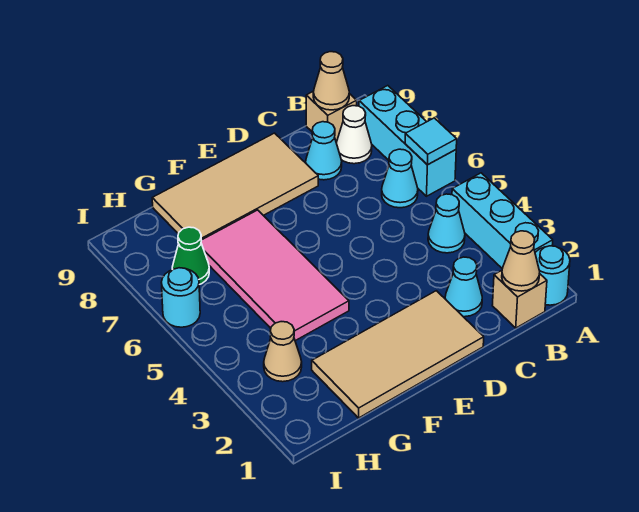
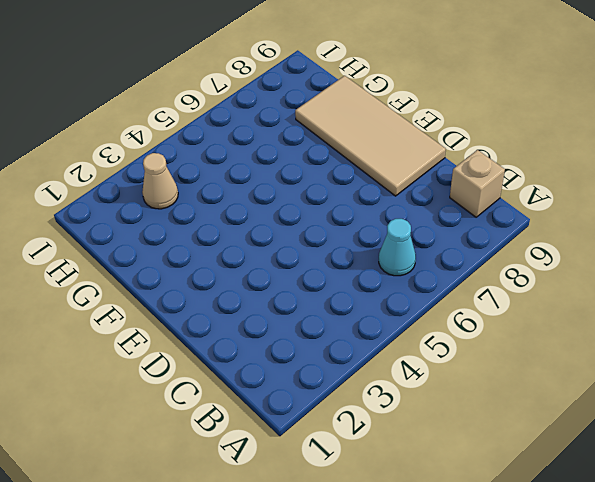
none -> cyan 1x1 round brick [535,246,570,305]
none -> cyan 1x3 brick [452,173,553,269]
none -> cyan 1x3 brick [359,86,456,196]

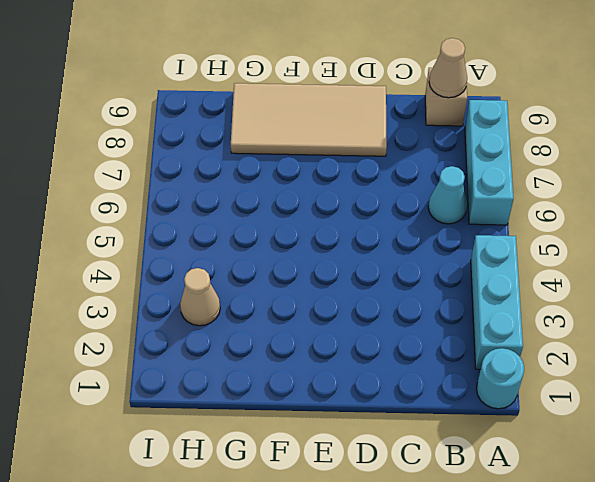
none -> tan 1x1 brick [492,270,547,328]
none -> cyan 1x1 cone [428,194,465,253]
none -> white 1x1 cone [336,106,372,164]

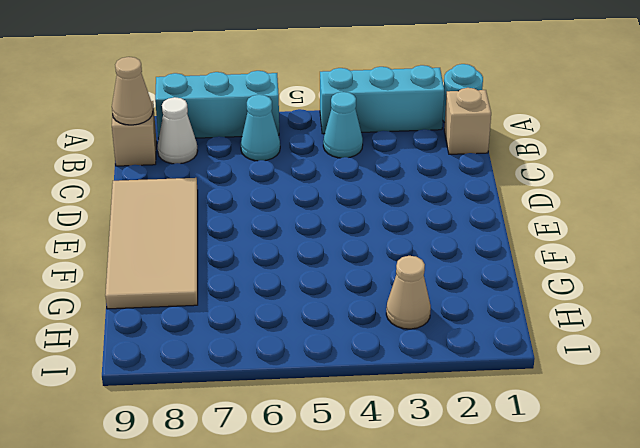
none -> cyan 1x1 cone [445,257,482,317]
none -> cyan 1x1 cone [306,122,342,180]
none -> tan 2x4 tile [312,291,484,418]

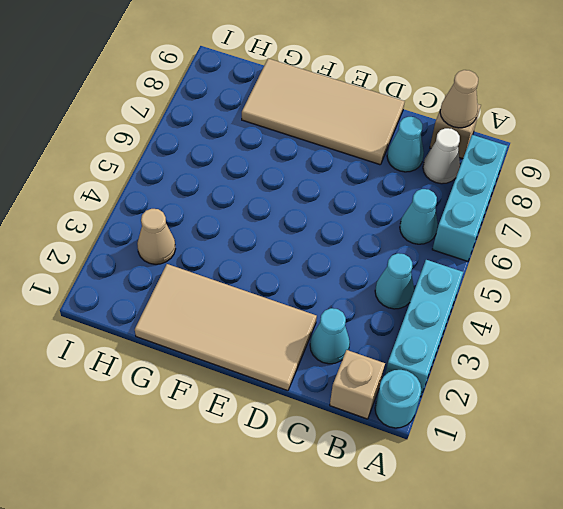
none -> pink 2x4 tile [201,210,349,341]
none -> green 1x1 cone [172,227,209,285]
none -> cyan 1x1 round brick [161,268,200,327]

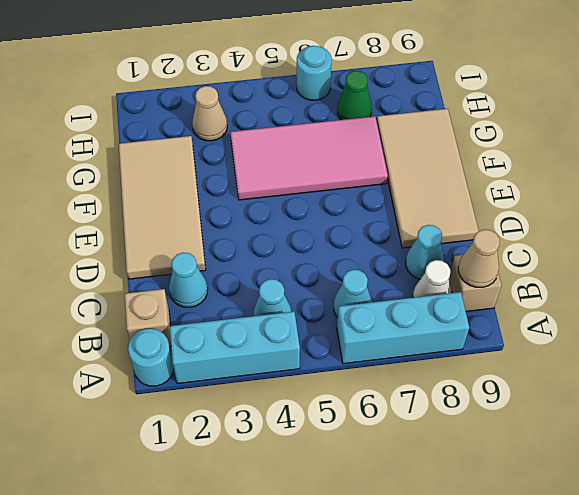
none -> cyan 1x1 tile [405,118,457,165]
none -> tan 1x1 cone [502,231,540,291]

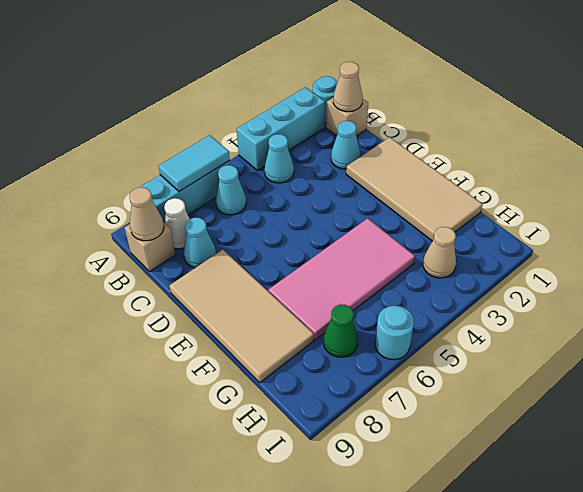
cyan 1x2 tile [159,135,230,192] -> cyan 1x1 tile [405,118,457,165]

